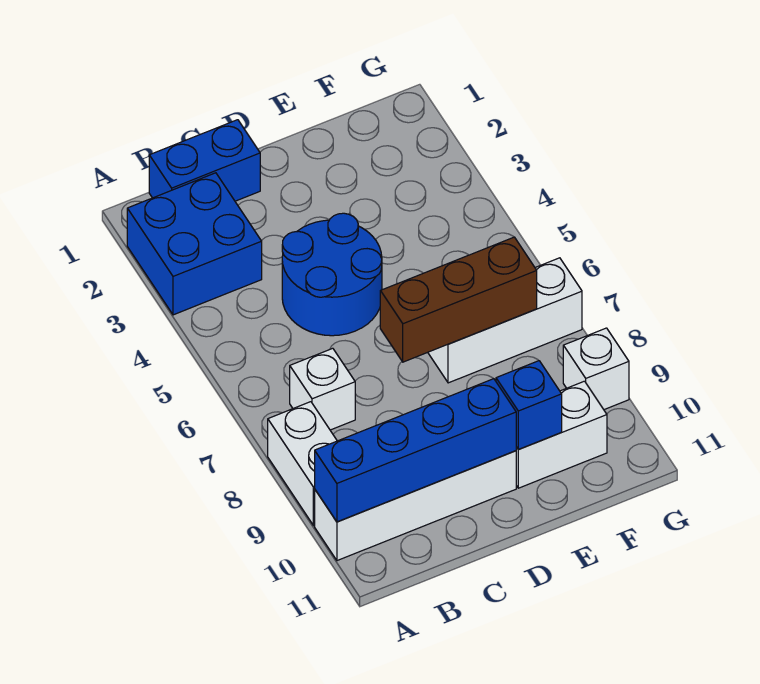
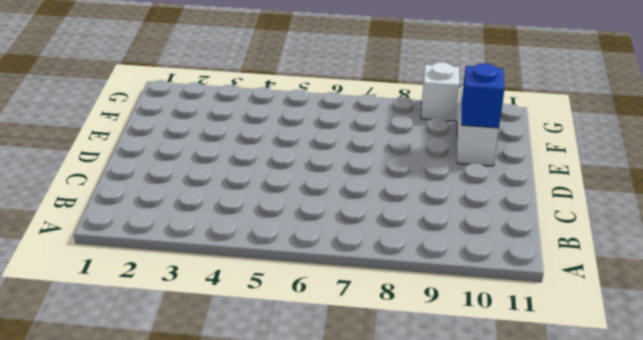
none -> blue 2x2 brick [127,173,262,315]
none -> white 1x2 brick [268,402,337,526]
none -> white 1x4 brick [315,451,516,561]

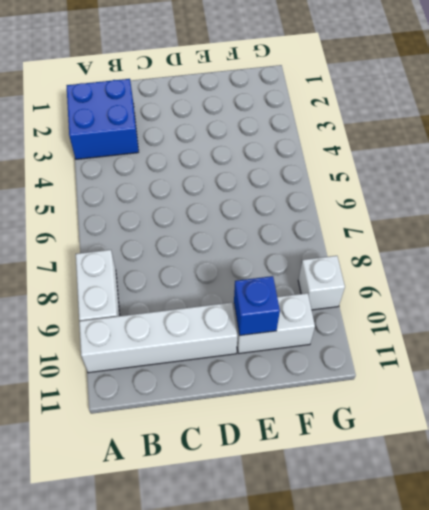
none -> blue 1x2 brick [149,120,260,201]
none -> white 1x1 brick [290,348,355,430]
none -> blue 2x2 round brick [282,213,382,336]

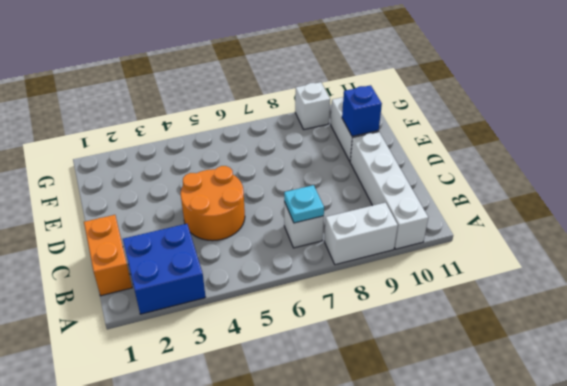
orange 1x2 brick [84,215,132,296] -> blue 1x2 brick [149,120,260,201]
cyan 1x1 plate [284,185,324,223] -> none
orange 2x2 round brick [181,166,245,241] -> blue 2x2 round brick [282,213,382,336]
none -> white 1x3 brick [428,258,582,383]
none -> blue 1x4 brick [315,379,516,522]
none -> brown 1x3 brick [380,237,537,362]

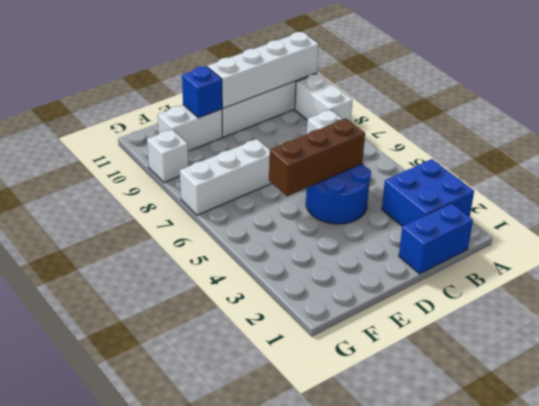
white 1x4 brick [207,32,318,108] -> blue 1x4 brick [315,379,516,522]
brown 1x3 brick [269,118,365,196] -> brown 1x3 brick moved to [380,237,537,362]

